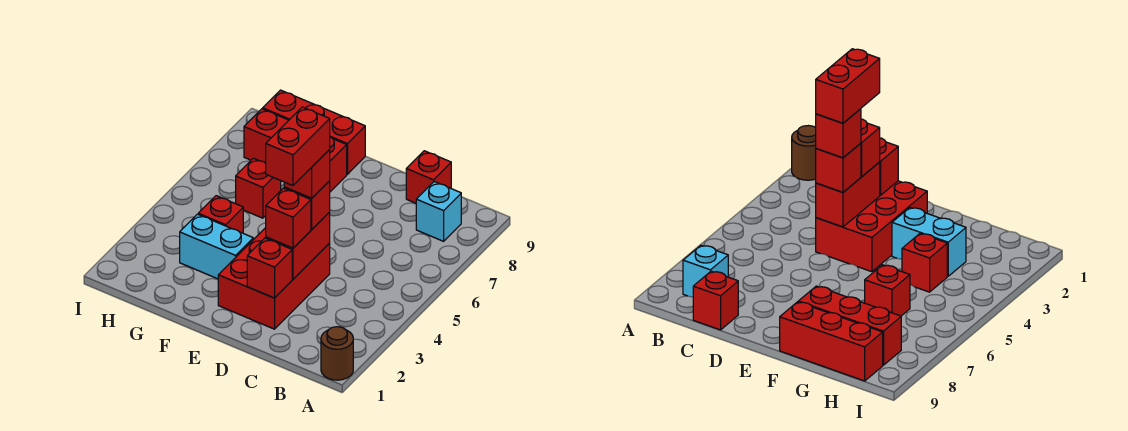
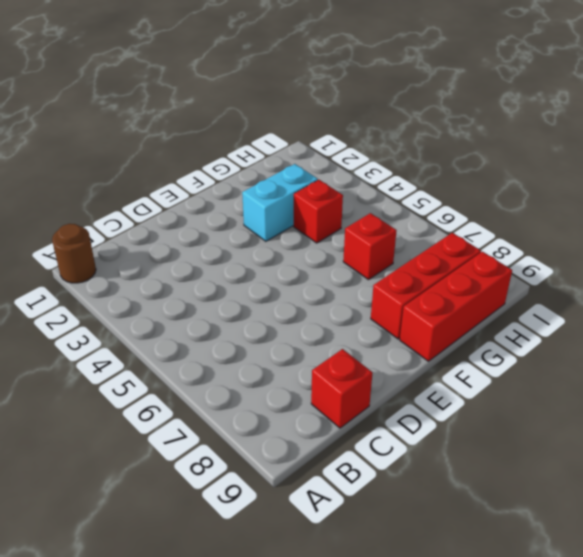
none -> cyan 1x1 brick [416,182,461,241]
none -> red 2x3 brick [218,228,330,329]
none -> red 1x1 brick [247,238,292,298]

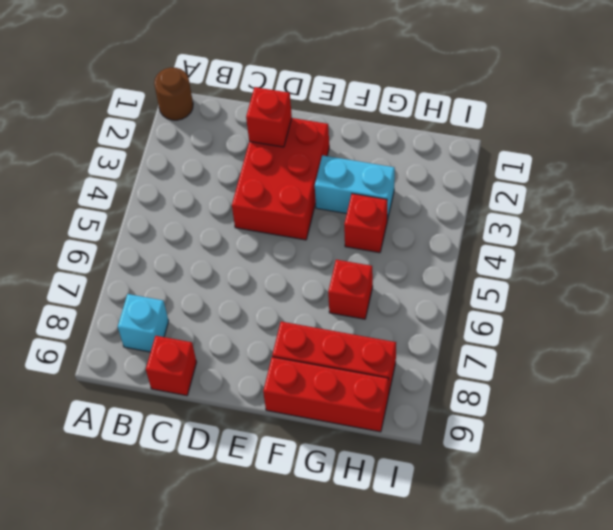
none -> red 1x2 brick [266,212,330,279]
none -> red 1x1 brick [266,188,311,248]
none -> red 1x1 brick [284,181,330,229]

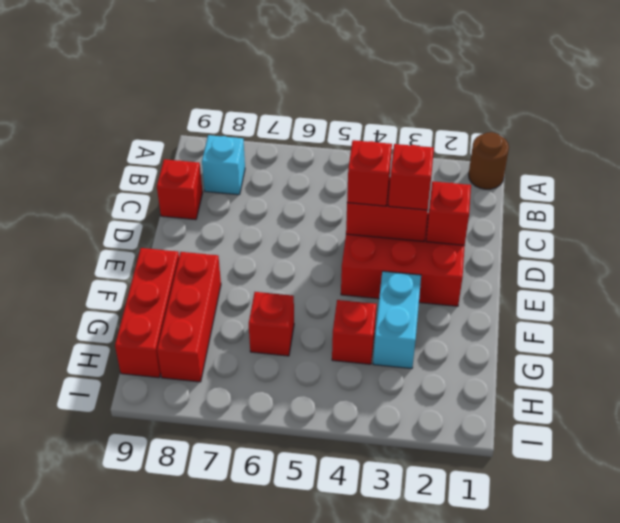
none -> red 1x1 brick [284,150,330,198]
none -> red 1x2 brick [266,107,330,186]

